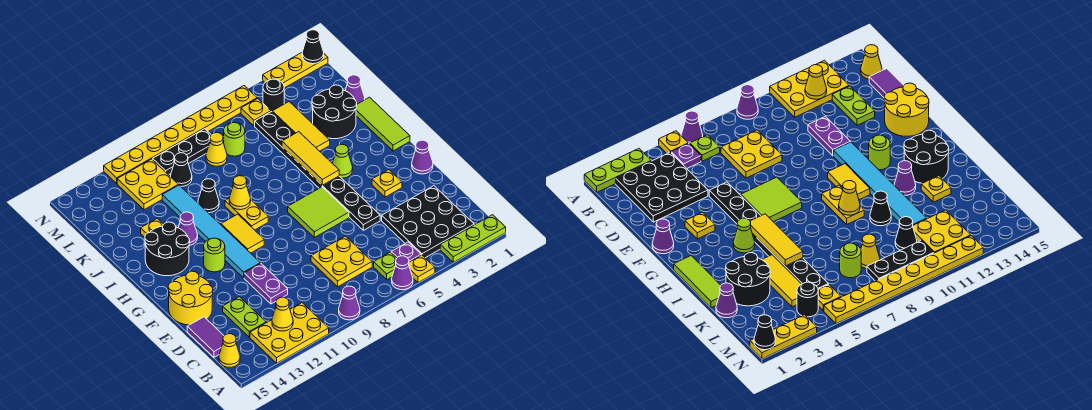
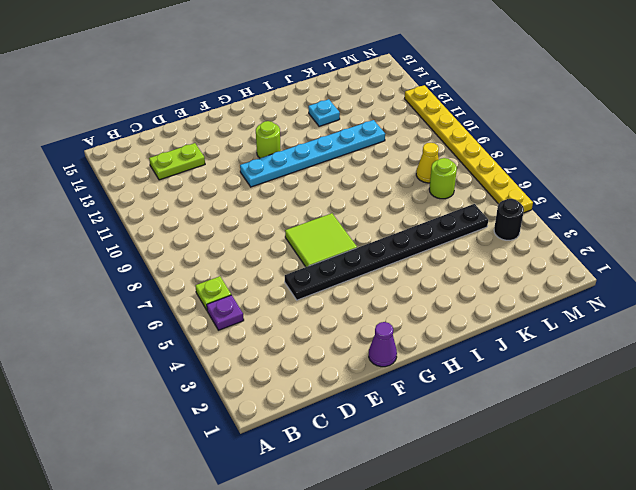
cyan 1x6 plate [240,120,385,187] -> cyan 1x6 tile [162,185,260,278]
cyan 1x1 plate [308,99,340,126] -> yellow 1x1 plate [141,218,164,237]
none -> lime 1x3 plate [440,215,506,262]
none -> yellow 1x1 plate [409,255,435,283]
none -> purple 1x1 cone [392,256,413,290]
none -> purple 1x1 cone [339,286,360,320]

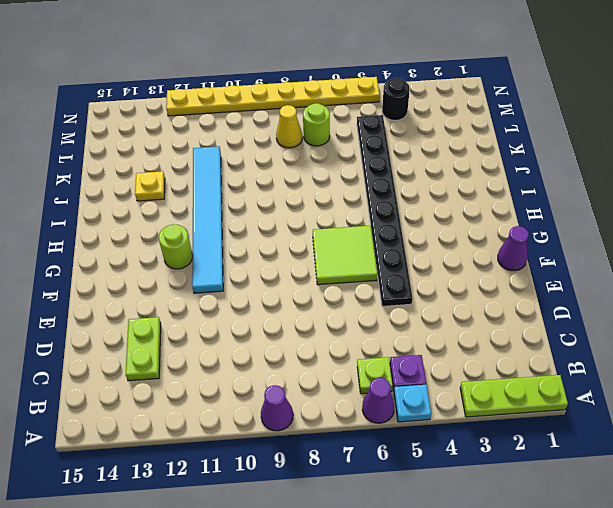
cyan 1x1 plate [394,385,431,422] -> yellow 1x1 plate [409,255,435,283]
none -> yellow 2x3 plate [250,303,329,363]
none -> black 3x3 plate [382,186,474,258]
none -> yellow 1x1 cone [219,334,240,367]
none -> yellow 2x2 plate [311,236,372,287]

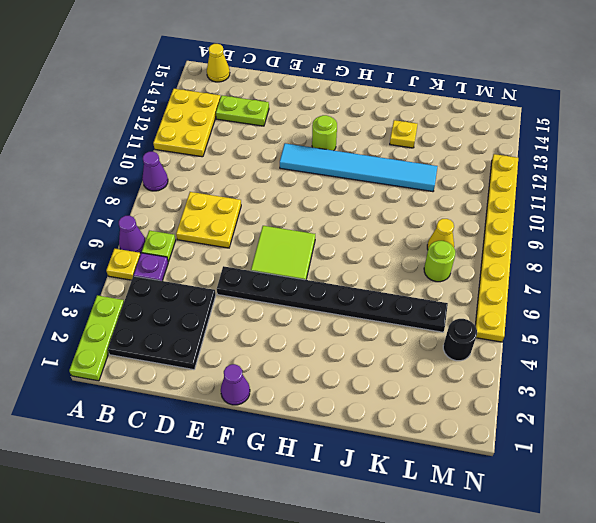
none -> purple 1x2 tile [187,317,224,357]
none -> purple 1x2 plate [244,264,288,304]
none -> yellow 2x2 round brick [168,271,213,325]
none -> yellow 1x1 plate [372,170,402,197]

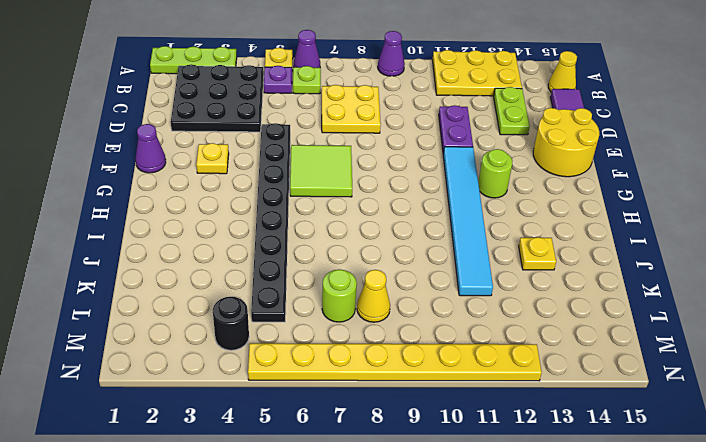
none -> yellow 1x2 tile [221,214,264,253]
none -> lime 1x3 tile [356,97,410,151]
none -> lime 1x1 cone [332,144,353,178]
none -> yellow 1x2 plate [225,199,268,230]

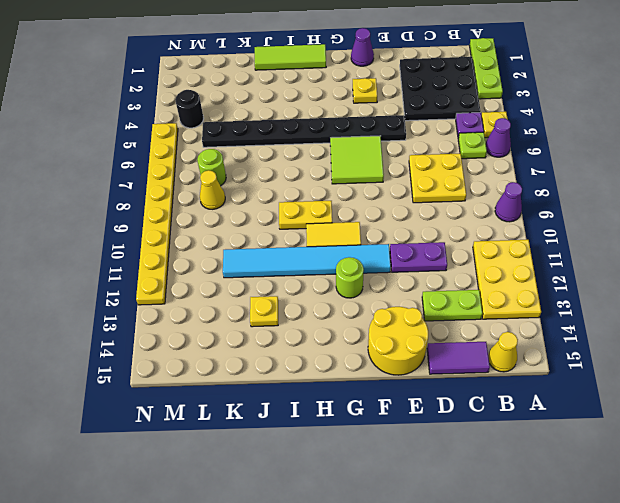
none -> lime 1x1 cone [332,144,353,178]
none -> black 2x2 round brick [145,222,190,276]
none -> purple 1x1 cone [178,212,198,246]
none -> black 2x2 round brick [312,85,357,139]

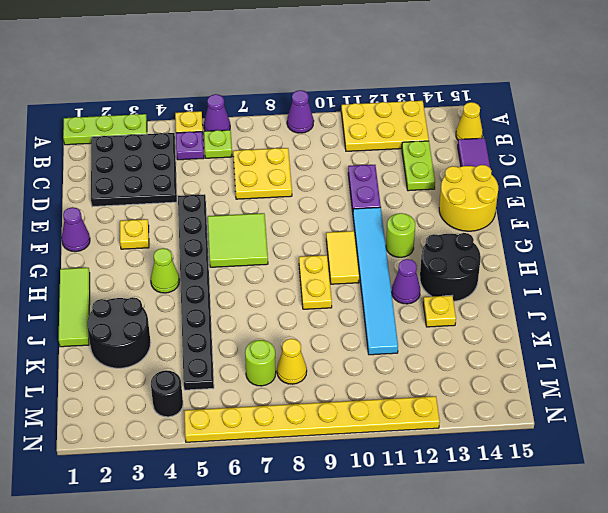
none -> yellow 1x3 tile [272,102,330,151]
none -> black 1x1 cone [198,179,219,213]
none -> purple 1x1 cone [345,75,365,104]
none -> black 1x1 cone [171,153,192,187]

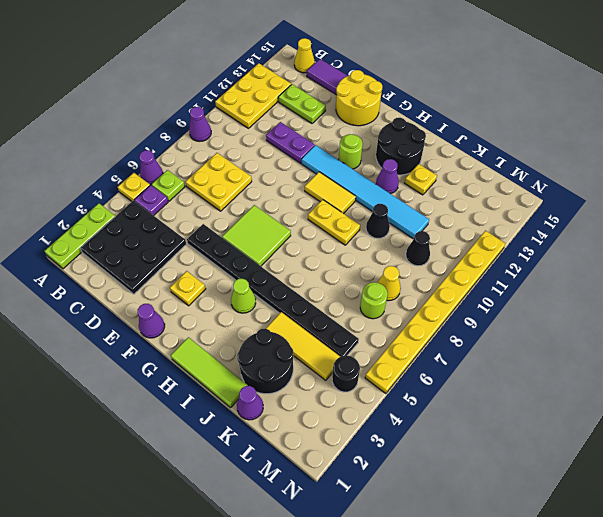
none -> yellow 2x2 plate [117,159,178,210]
none -> yellow 1x1 plate [241,98,271,126]
none -> black 1x3 plate [153,129,211,175]
none -> yellow 1x3 plate [263,53,328,88]

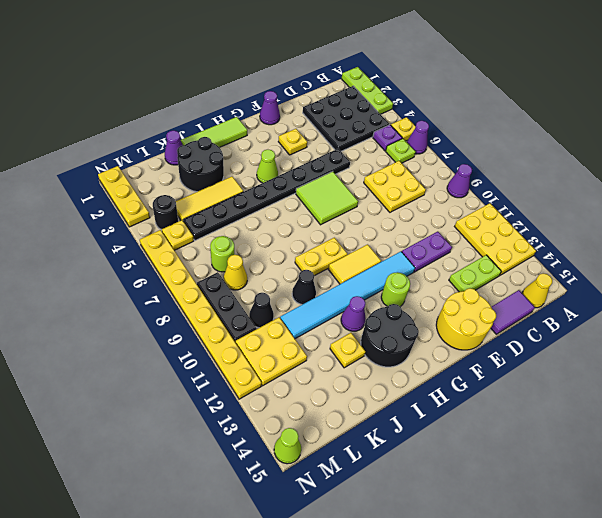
lime 1x1 cone [274,428,301,464] -> none
none -> yellow 1x1 cone [272,297,293,331]
none -> yellow 1x3 tile [282,132,339,185]
none -> yellow 1x1 cone [229,176,251,210]
none -> black 1x1 cone [302,30,324,64]

